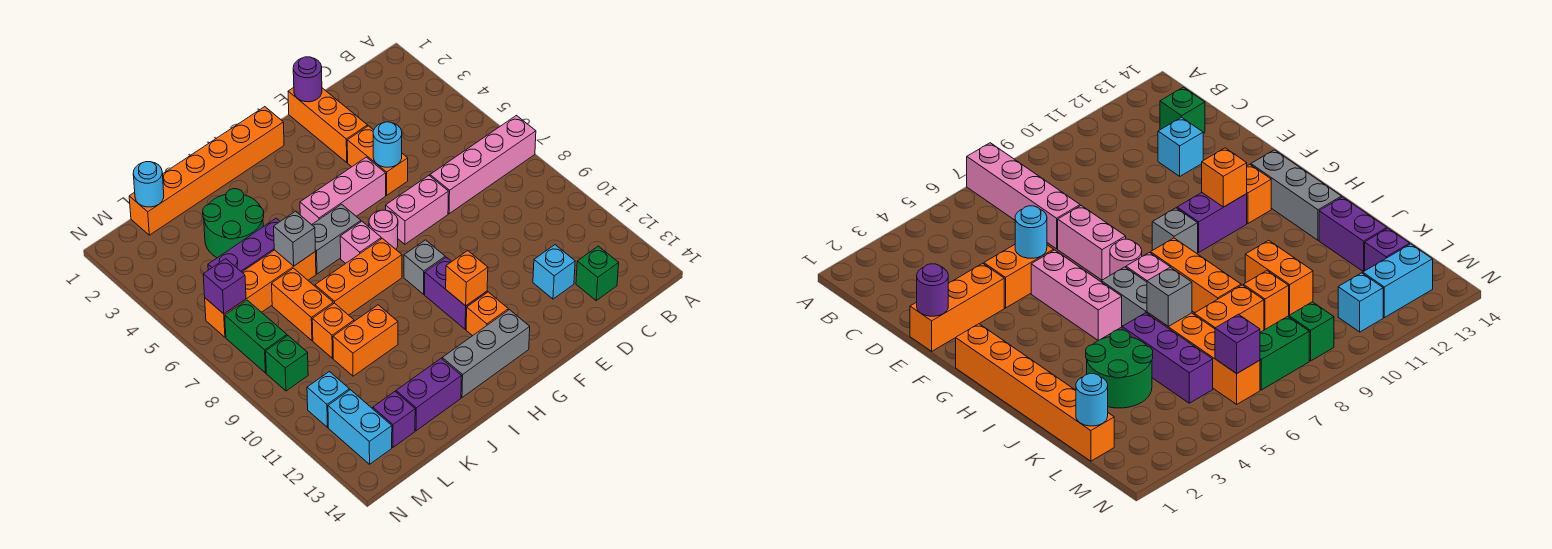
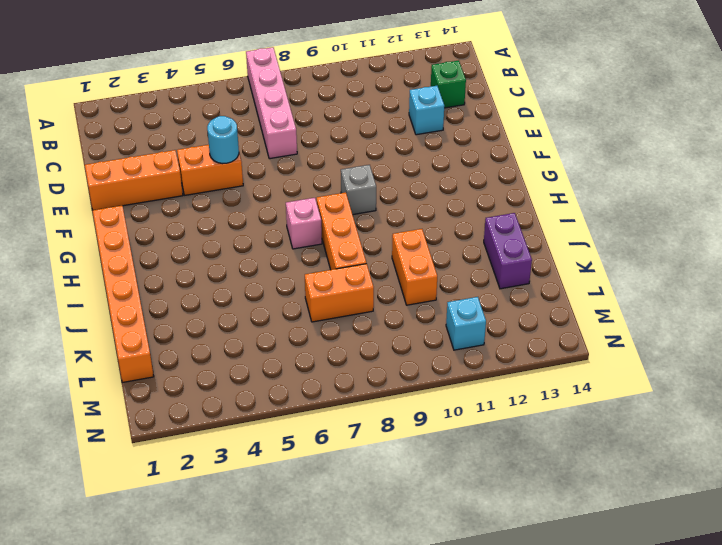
none -> pink 1x2 brick [386,176,449,244]
none -> pink 1x3 brick [300,157,386,225]
none -> pink 1x1 round brick [369,210,398,249]
none -> purple 1x2 brick [425,257,487,329]

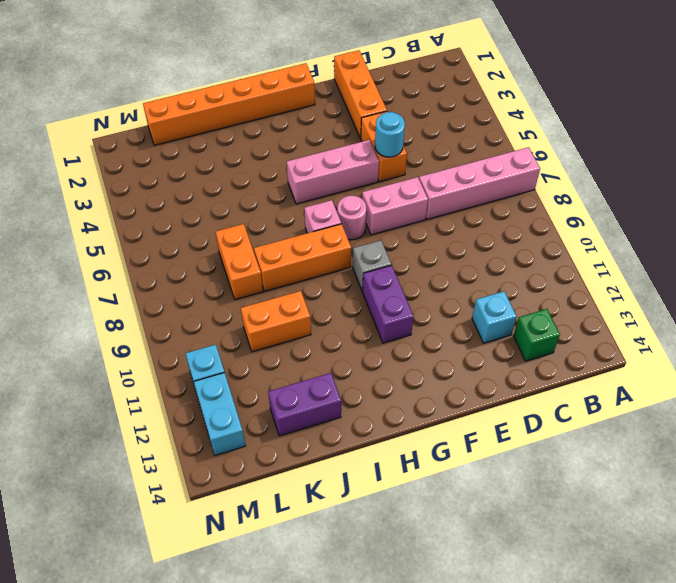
none -> orange 1x1 brick [466,292,508,336]
none -> grey 1x3 brick [442,310,530,397]
none -> grey 1x2 brick [312,204,361,274]
none -> green 2x2 round brick [203,189,264,258]

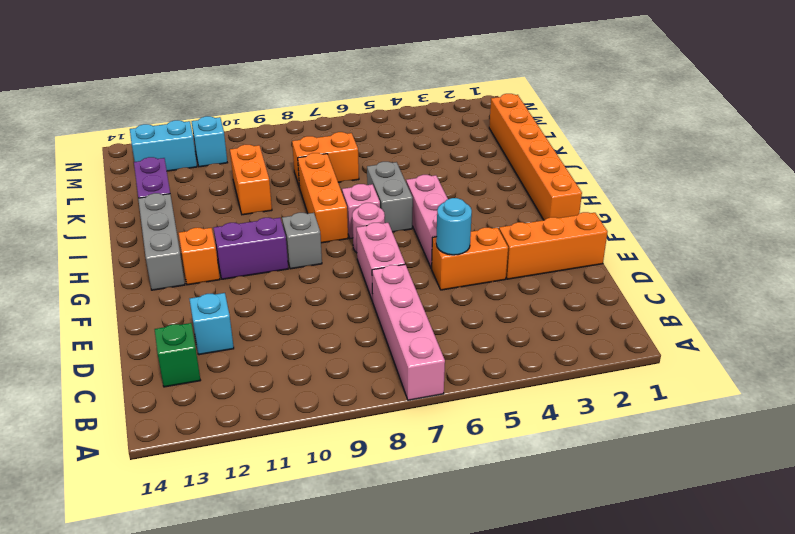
none -> green 2x2 round brick [203,189,264,258]
none -> purple 1x3 brick [208,218,280,272]
none -> orange 1x4 brick [205,250,316,337]
none -> orange 1x1 brick [312,303,354,358]

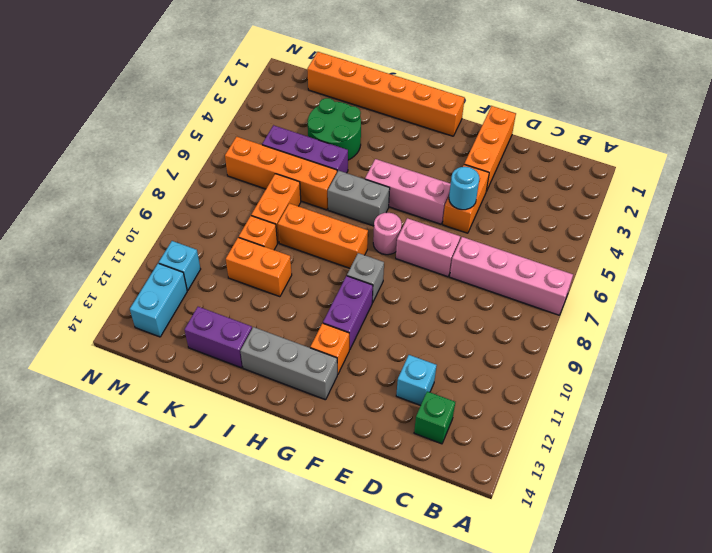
none -> pink 1x1 brick [340,221,381,263]
none -> purple 1x1 brick [373,392,415,447]
none -> green 1x2 brick [225,300,287,373]
none -> green 1x1 brick [266,336,308,391]

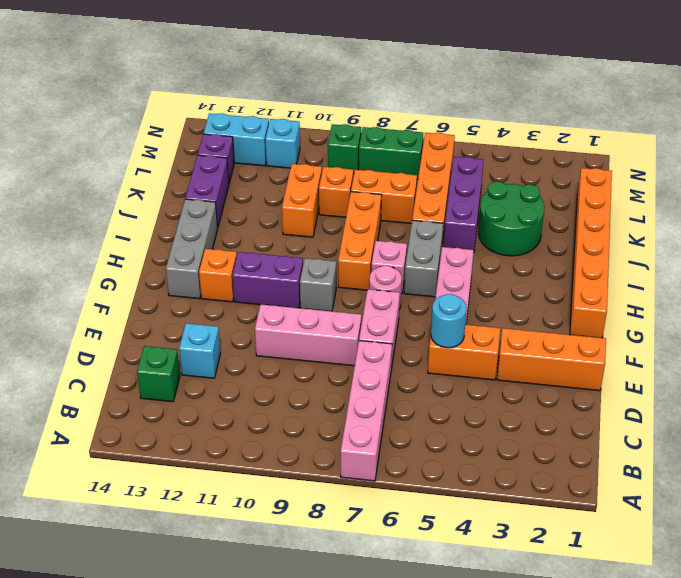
pink 1x3 brick [255,304,362,366] -> none
none -> purple 1x1 round brick [293,57,322,102]
none -> orange 1x1 brick [446,251,488,306]
none -> grey 1x1 brick [274,211,315,266]
none -> cyan 1x1 round brick [133,162,164,207]

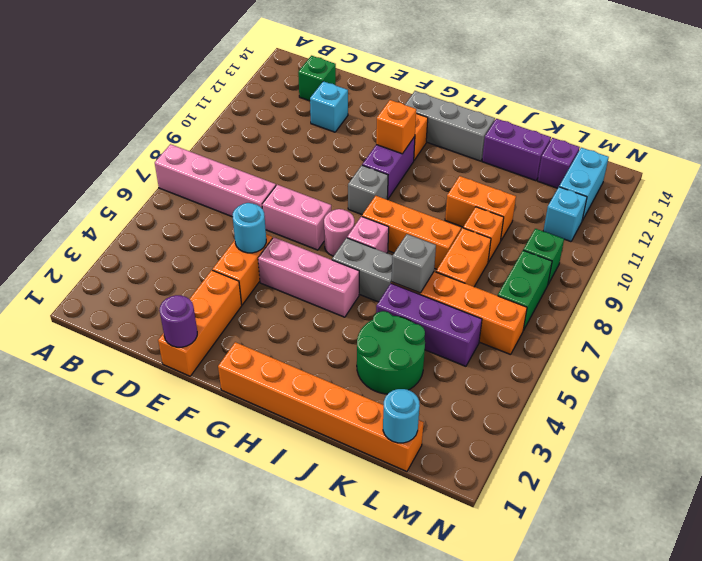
none -> purple 1x1 brick [203,259,246,314]

